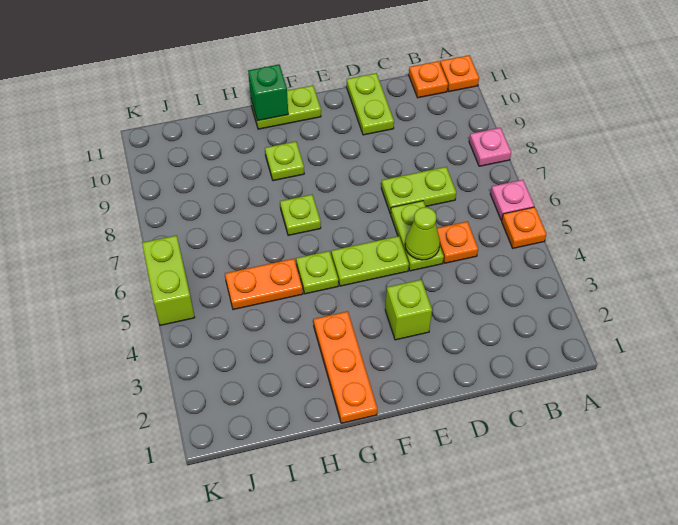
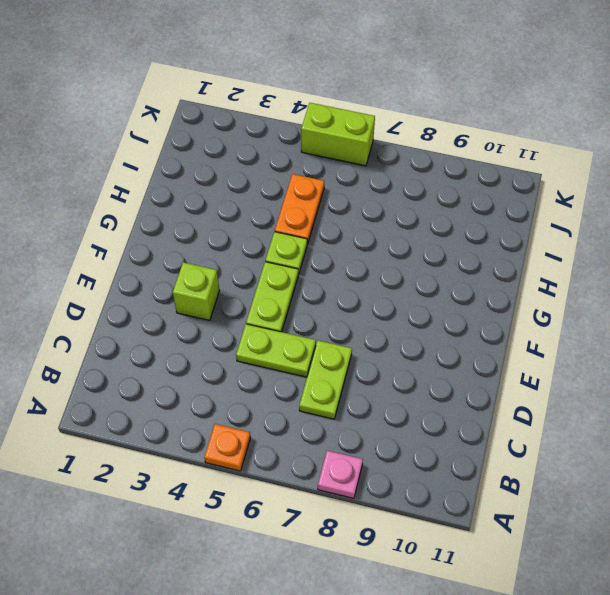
none -> pink 1x1 plate [490,180,534,220]
none -> orange 1x1 plate [440,55,479,92]
none -> orange 1x1 plate [409,61,448,98]

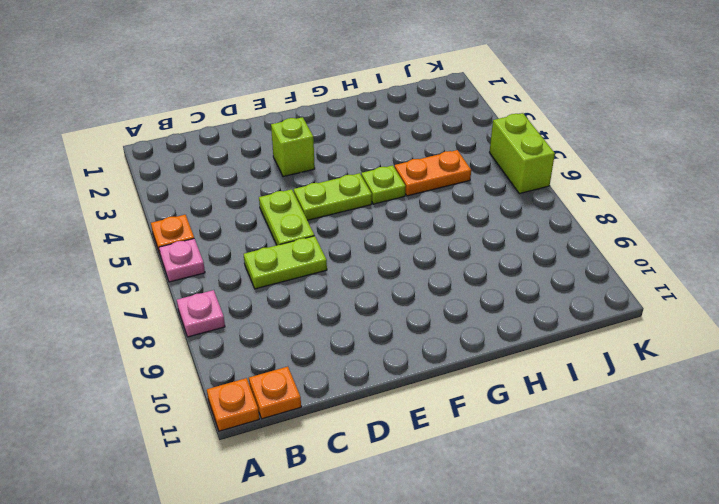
none -> orange 1x1 plate [437,221,478,263]
none -> lime 1x2 plate [347,73,394,135]
none -> lime 1x2 plate [251,86,321,129]

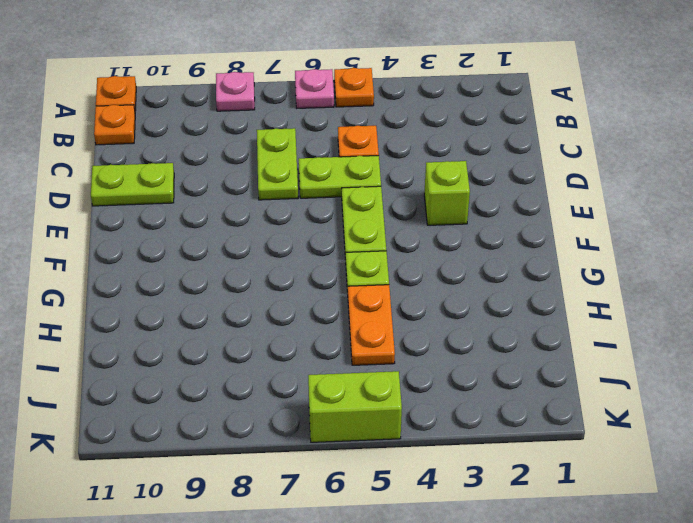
none -> lime 1x2 plate [251,86,321,129]
none -> orange 1x3 plate [313,311,377,423]
none -> lime 1x1 plate [280,195,321,235]

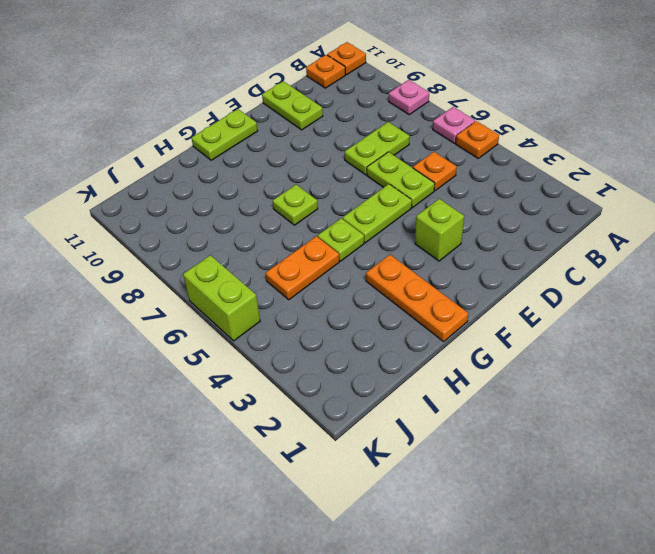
none -> lime 1x1 plate [265,142,304,181]
none -> lime 1x1 cone [405,207,440,260]
none -> green 1x1 brick [248,65,288,121]

